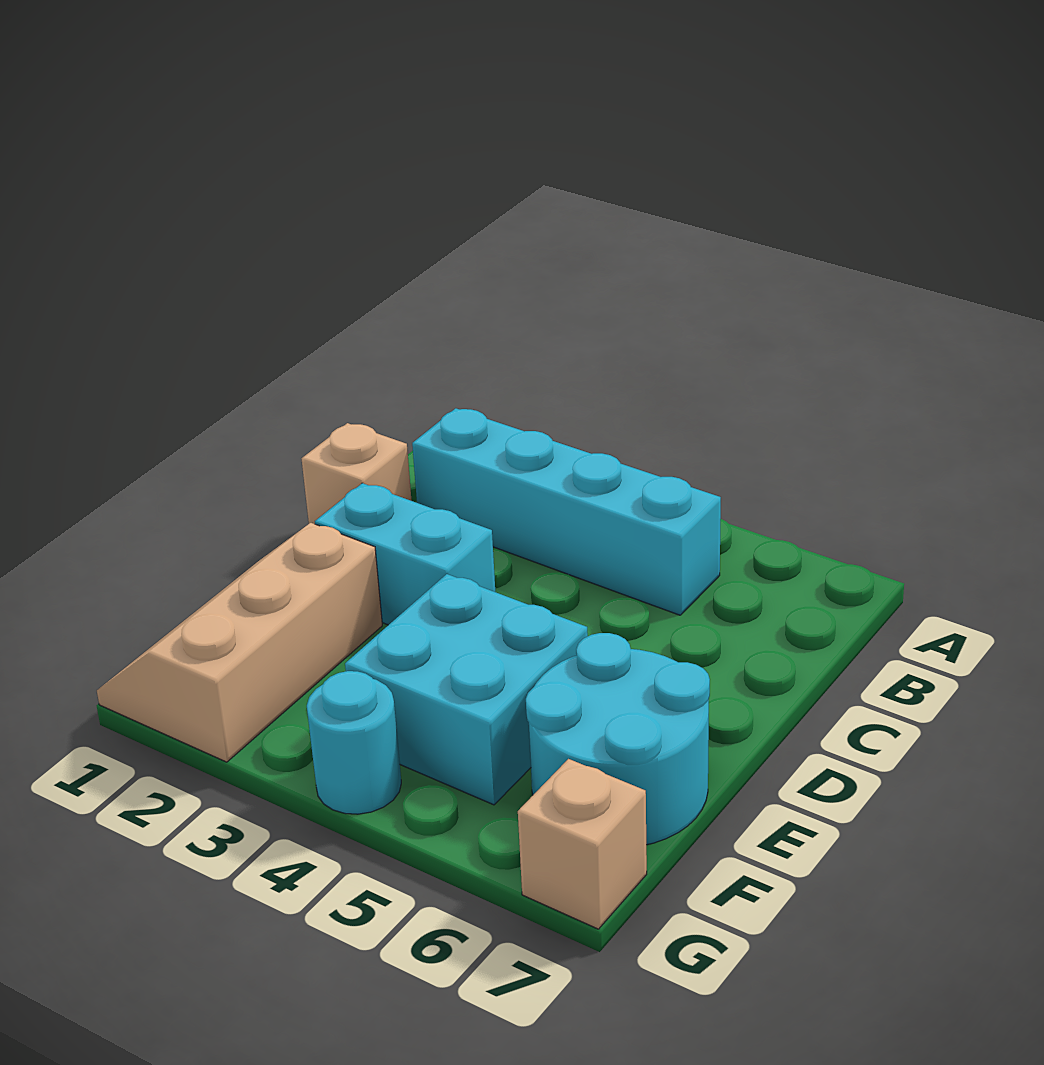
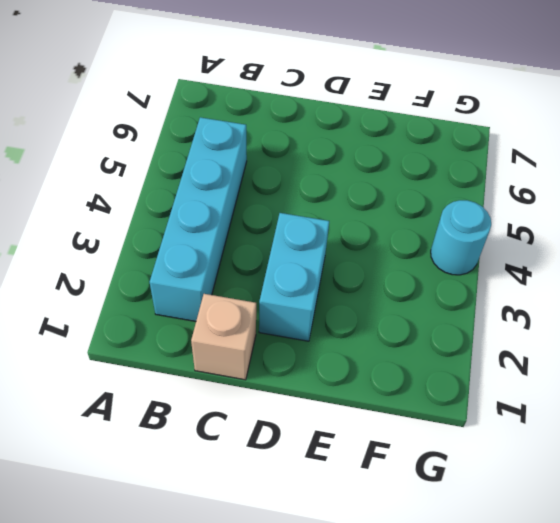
none -> tan 2x3 slope [97,523,382,762]
none -> cyan 2x2 brick [345,574,588,805]

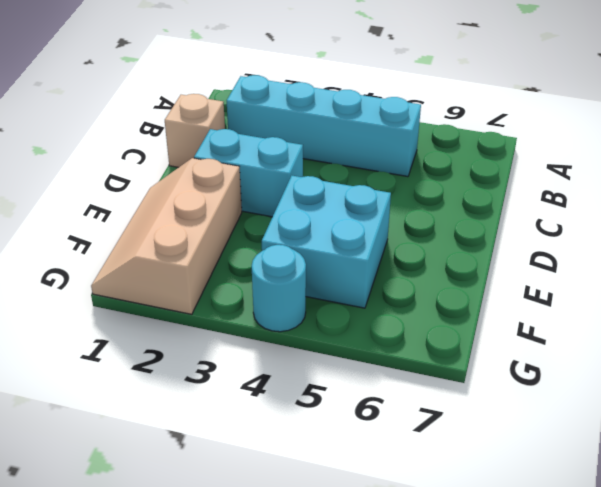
none -> cyan 2x2 round brick [526,633,710,845]
none -> tan 1x1 brick [518,759,647,929]

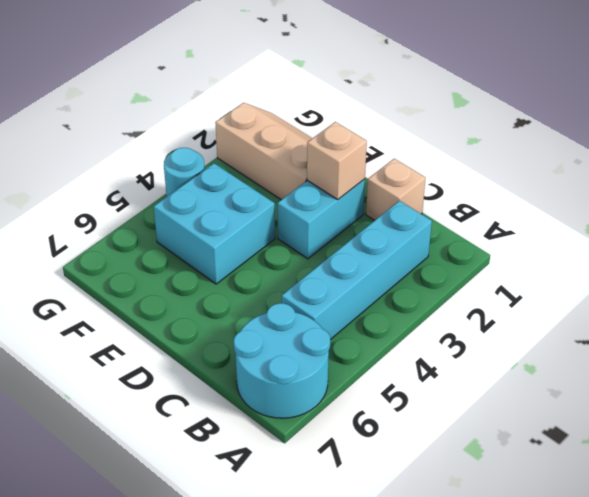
cyan 2x2 round brick [234,303,330,418] -> cyan 2x2 round brick moved to [526,633,710,845]
tan 1x1 brick [307,122,367,199] -> tan 1x1 brick moved to [518,759,647,929]

